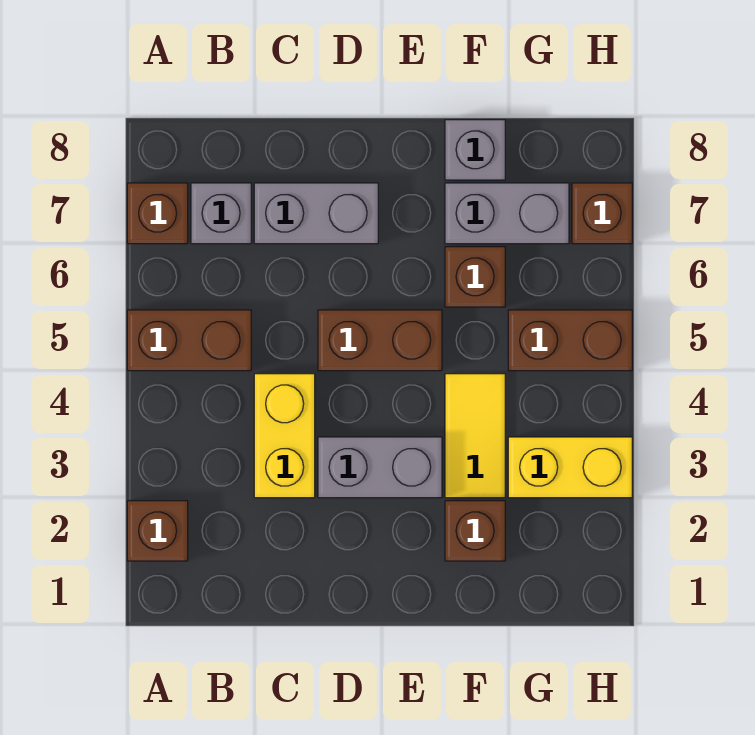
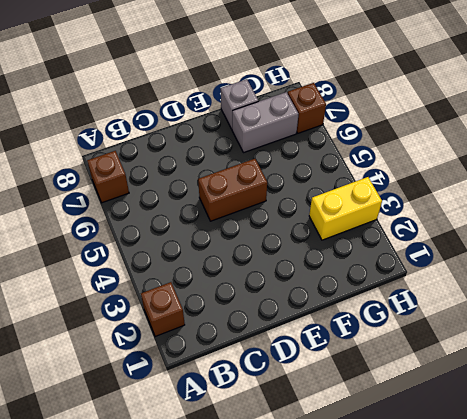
none -> brown 1x2 brick [127,310,251,371]
none -> grey 1x1 brick [191,183,251,244]
none -> yellow 1x2 brick [254,374,315,498]

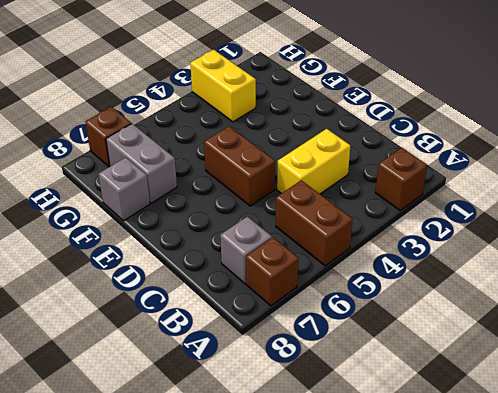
none -> grey 1x2 brick [254,183,378,244]
none -> grey 1x2 brick [318,437,442,498]
none -> brown 1x1 brick [445,501,505,561]

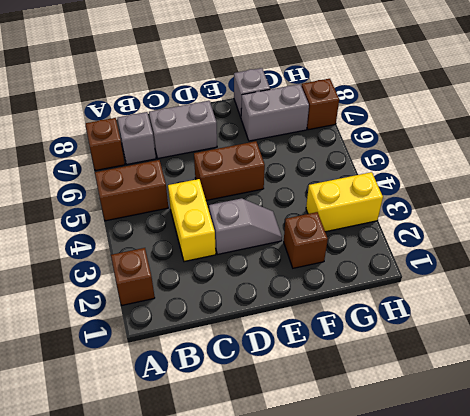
grey 1x2 slope [209,198,282,254] -> grey 1x2 brick [318,437,442,498]
none -> yellow 1x2 tile [445,374,505,498]
none -> brown 1x1 brick [445,247,505,307]
none -> brown 1x2 brick [508,310,632,371]

